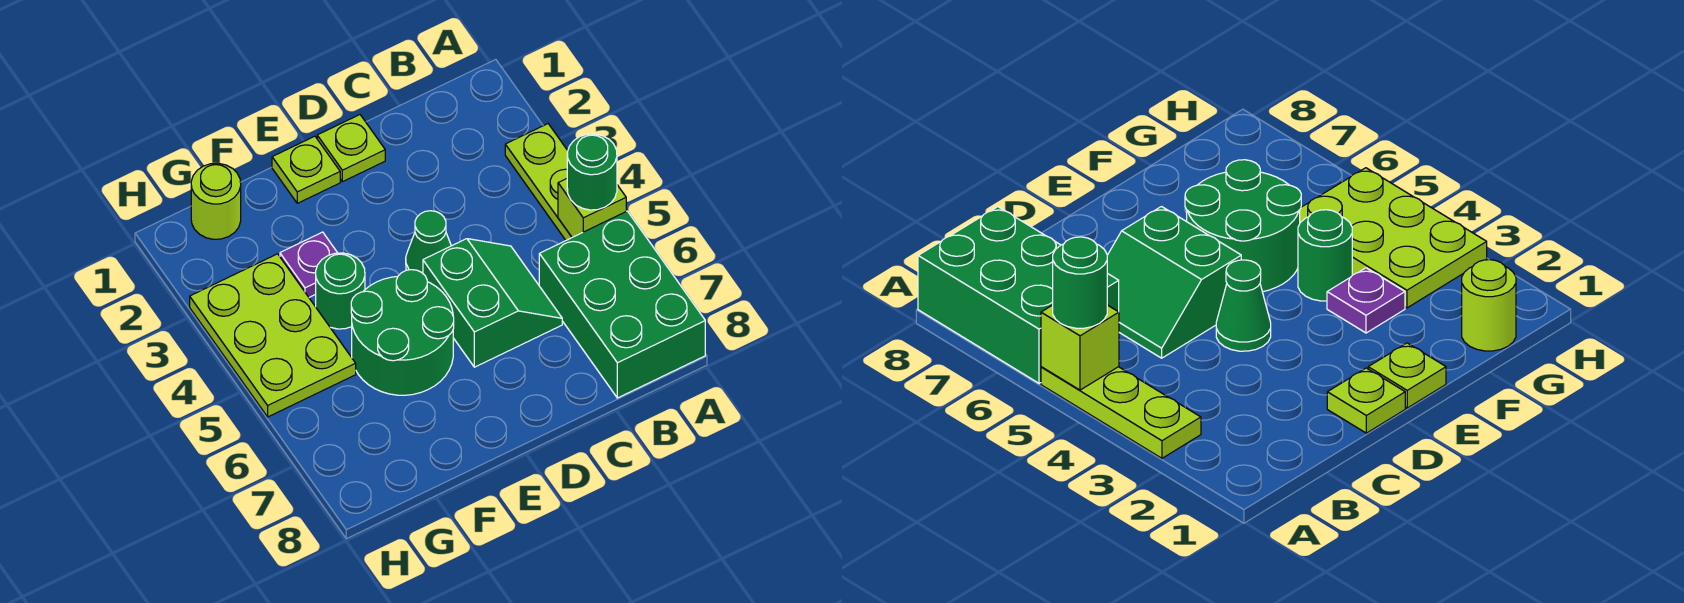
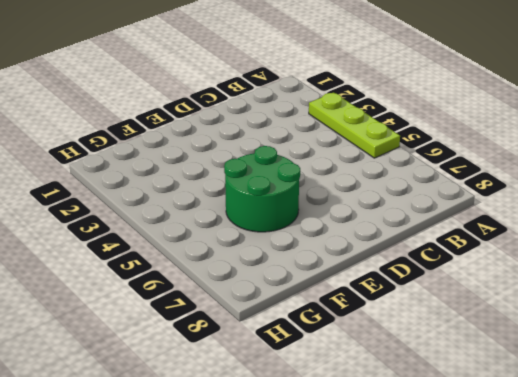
none -> green 2x3 brick [539,211,705,398]
none -> green 2x2 slope [423,239,562,367]
none -> lime 1x1 plate [317,115,385,182]

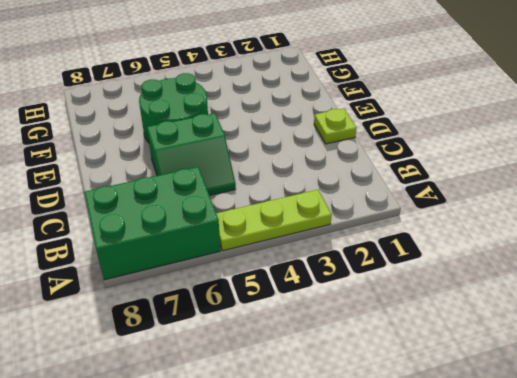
none -> green 1x1 cone [406,211,451,273]
none -> lime 1x1 plate [272,136,340,203]
none -> purple 1x1 plate [280,232,337,297]

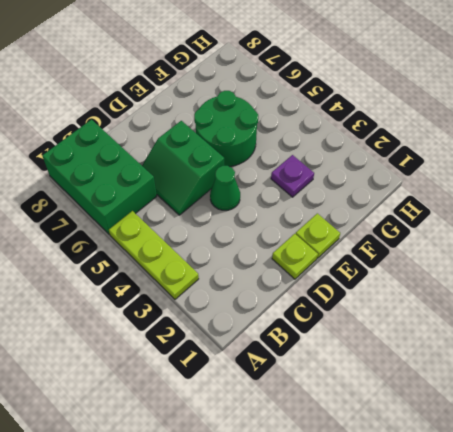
none -> green 1x1 round brick [316,253,365,329]
none -> lime 1x1 round brick [191,163,241,239]
none -> lime 2x3 plate [190,254,356,417]

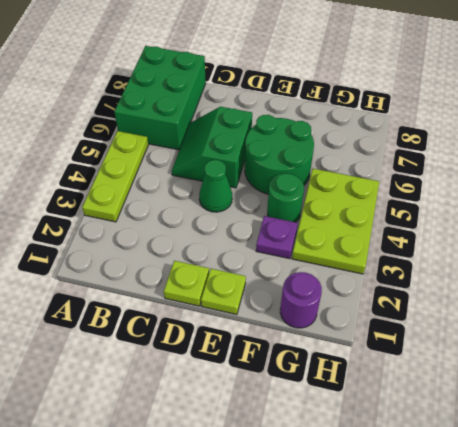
purple 1x1 round brick [280,272,322,328] -> lime 1x1 round brick [191,163,241,239]
none -> lime 1x1 brick [558,179,626,237]
none -> green 1x1 round brick [567,134,617,210]

